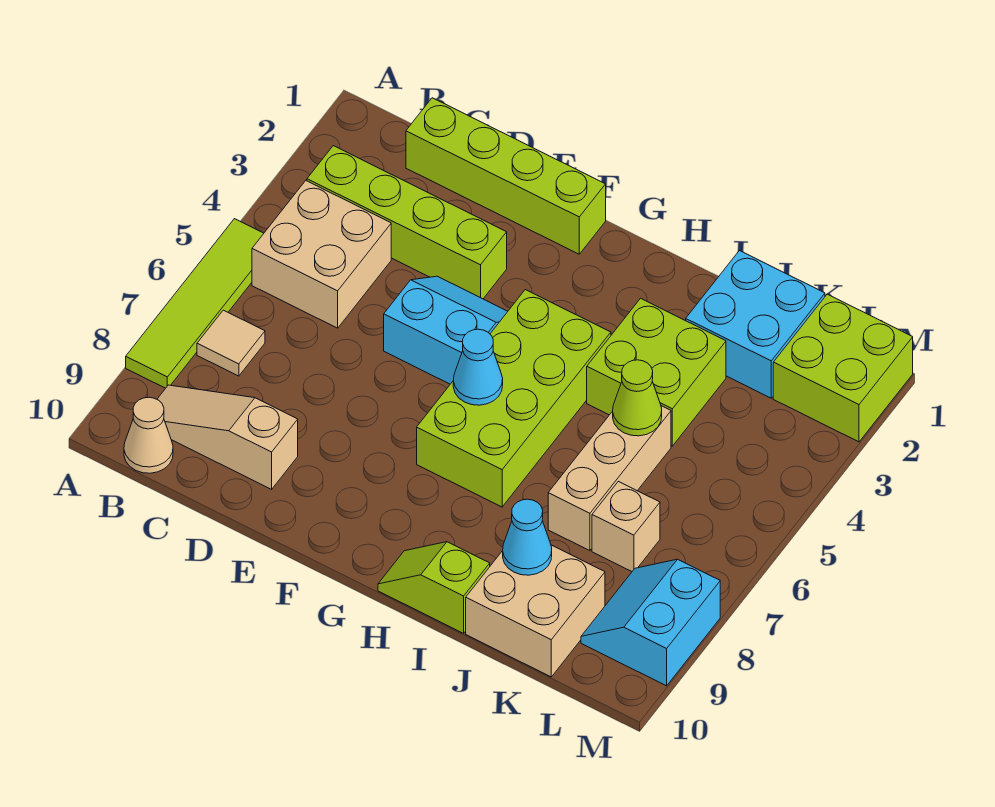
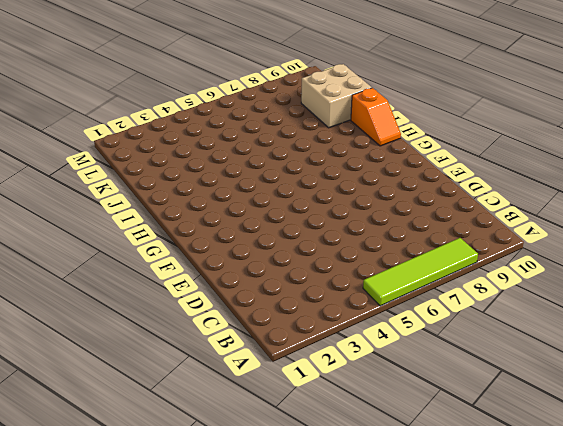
orange 1x2 slope [351,88,401,146] -> lime 1x2 slope [378,542,490,633]
none -> lime 1x4 brick [307,146,507,299]
none -> tan 2x2 brick [252,181,391,328]
none -> tan 1x1 tile [197,310,265,376]

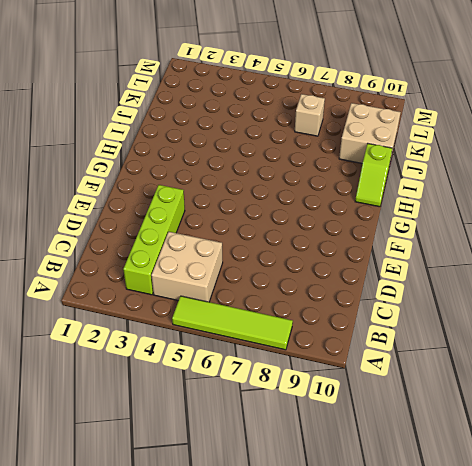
none -> tan 1x1 tile [197,310,265,376]
none -> tan 1x3 slope [157,385,298,489]
none -> tan 1x1 cone [124,397,173,473]

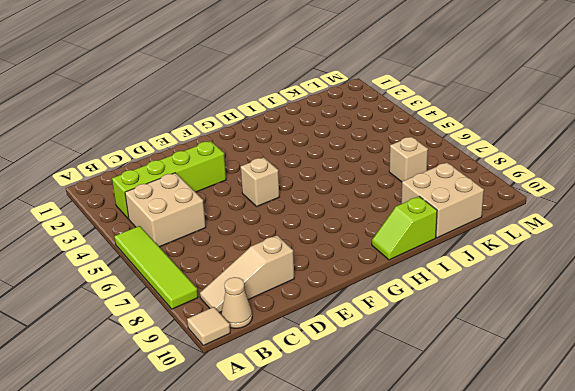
tan 1x1 tile [187,307,230,346] -> tan 1x1 tile moved to [197,310,265,376]
tan 1x1 brick [241,157,279,206] -> cyan 2x2 slope [384,276,508,384]
none -> lime 1x4 brick [406,98,606,254]
none -> lime 2x4 brick [417,290,611,507]
none -> lime 2x2 brick [587,298,726,446]

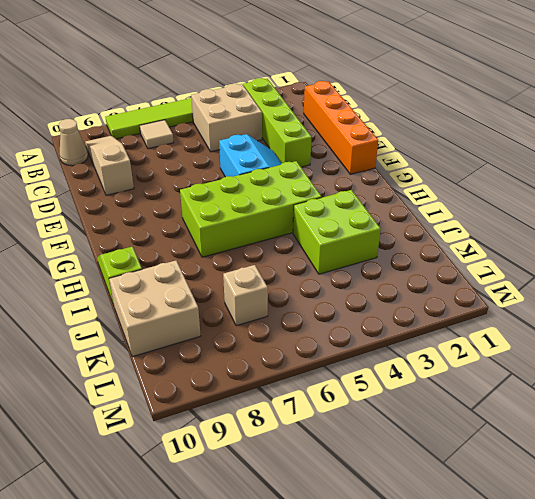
orange 1x4 brick [304,81,378,174] -> lime 1x4 brick [406,98,606,254]
none -> cyan 2x2 brick [686,251,825,398]
none -> tan 1x3 brick [548,406,671,551]
none -> lime 2x2 brick [773,294,913,442]

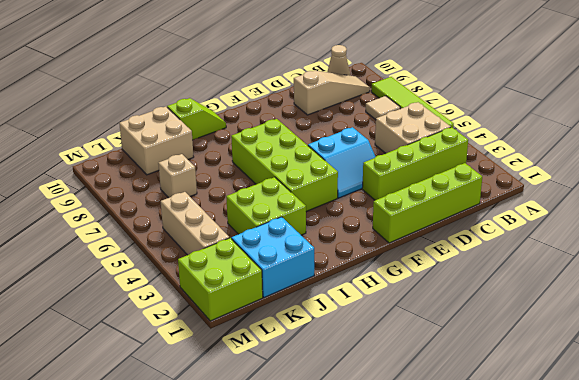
tan 1x3 brick [161,192,229,255] -> tan 1x3 brick moved to [548,406,671,551]
none -> cyan 2x2 slope [581,559,720,686]
none -> cyan 1x1 cone [453,329,503,405]
none -> lime 1x1 cone [613,360,662,436]

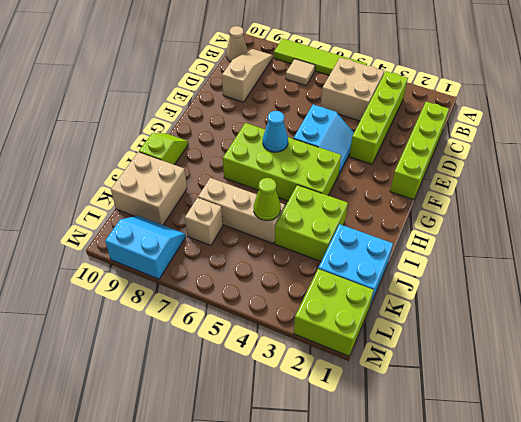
none -> cyan 1x1 cone [503,499,552,575]

